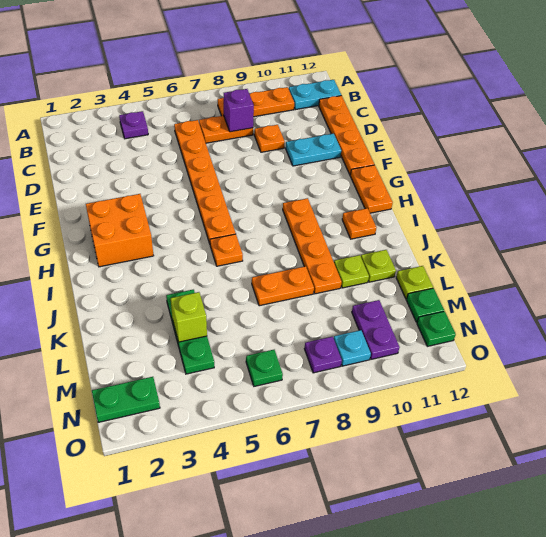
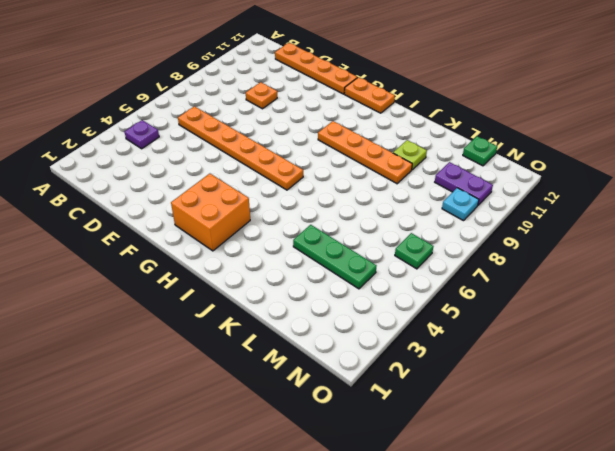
none -> orange 1x3 plate [218,87,294,117]
none -> cyan 1x2 plate [289,80,341,110]
none -> orange 1x2 plate [199,115,253,143]

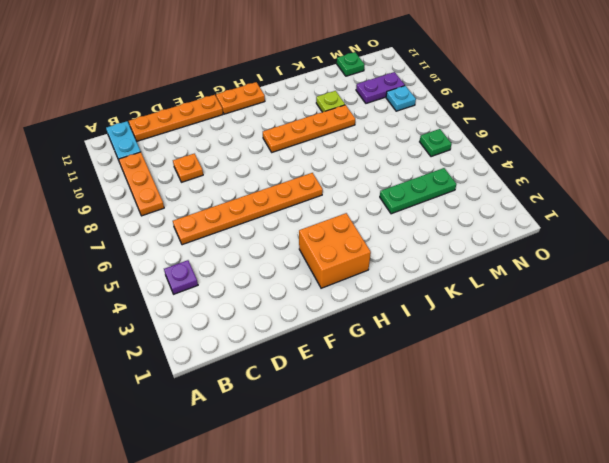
none -> orange 1x2 plate [199,115,253,143]
none -> cyan 1x2 plate [286,134,341,166]
none -> orange 1x1 plate [210,234,243,266]

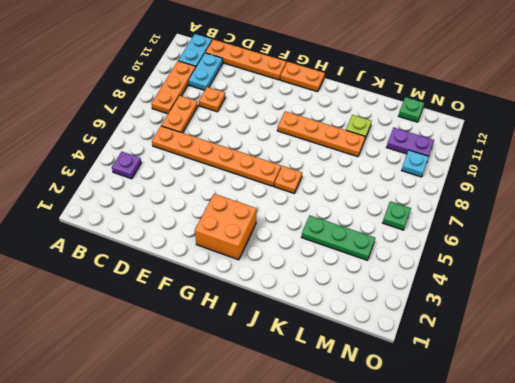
cyan 1x2 plate [188,53,223,90] -> cyan 1x2 plate moved to [286,134,341,166]
none -> orange 1x1 plate [342,208,376,239]
none -> orange 1x2 plate [252,266,314,306]
none -> lime 1x1 plate [361,250,396,282]

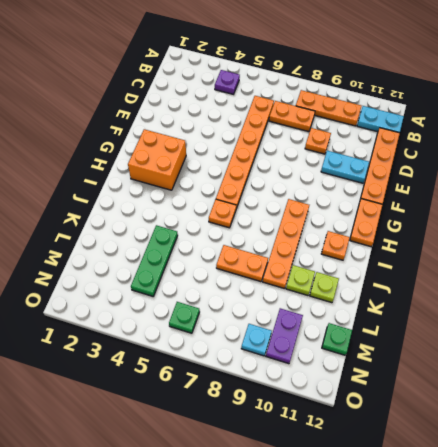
none -> lime 1x1 plate [396,266,433,299]
none -> green 1x2 plate [92,377,160,422]
none -> purple 1x1 plate [304,337,342,373]

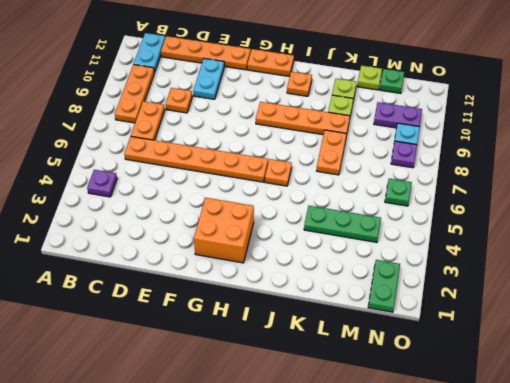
none -> green 1x1 plate [417,311,456,346]
none -> purple 1x1 brick [223,89,254,132]
none -> lime 1x1 brick [171,292,207,342]

